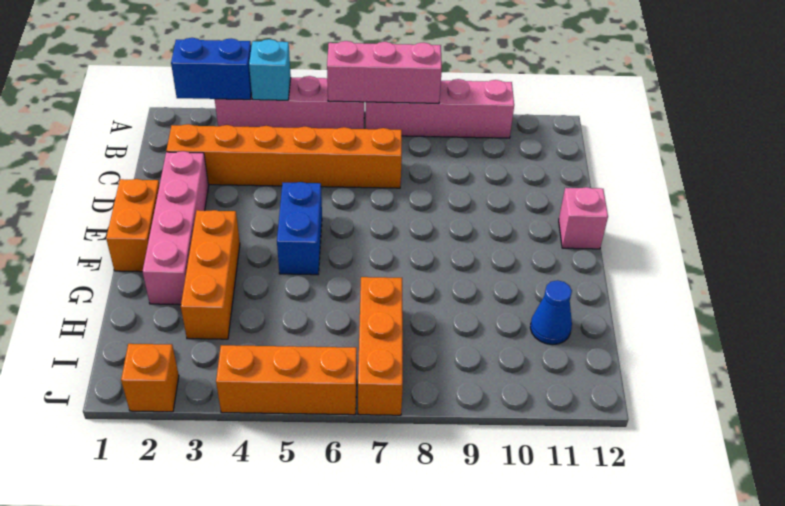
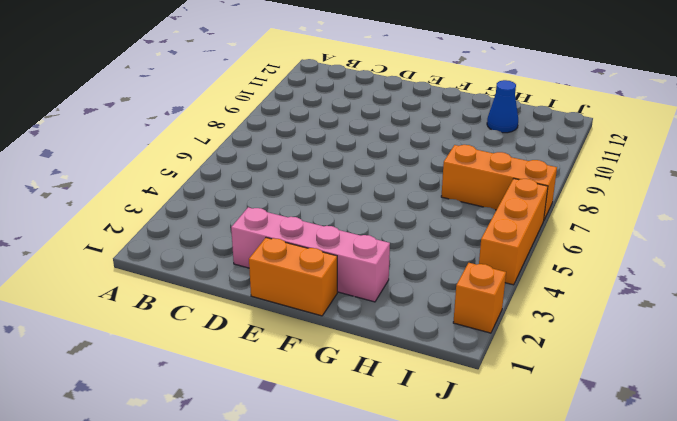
none -> pink 1x4 brick [215,76,364,129]
none -> pink 1x4 brick [365,79,514,138]
none -> orange 1x6 brick [166,124,402,188]

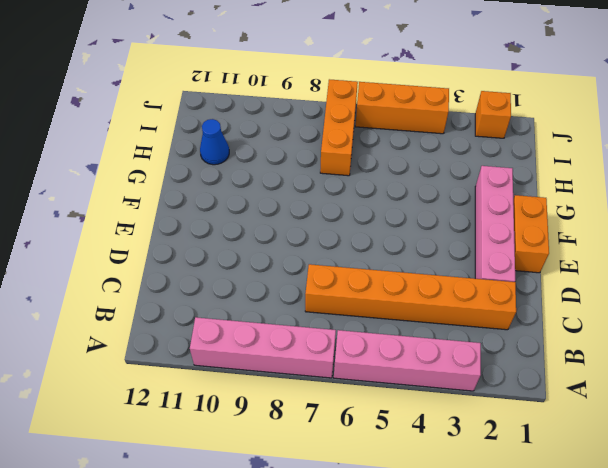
none -> blue 1x2 brick [277,182,322,275]
none -> pink 1x1 brick [559,187,608,249]
none -> orange 1x3 brick [181,210,240,339]

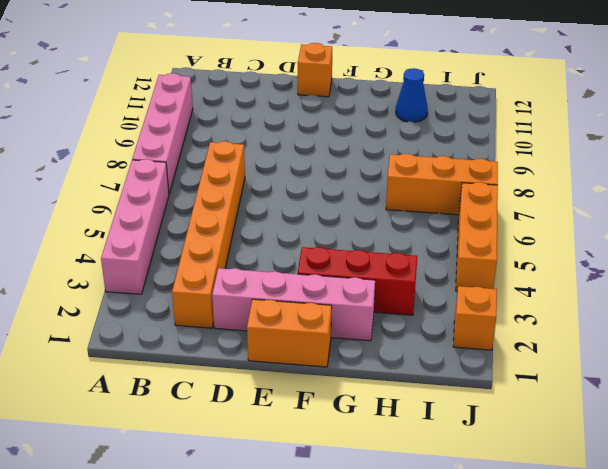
orange 1x1 brick [298,43,332,97] -> pink 1x1 brick [559,187,608,249]
red 1x3 brick [298,247,417,315] -> orange 1x3 brick [181,210,240,339]
none -> blue 1x2 brick [277,182,322,275]
none -> blue 1x2 brick [171,38,252,100]
none -> cyan 1x1 brick [249,39,291,100]

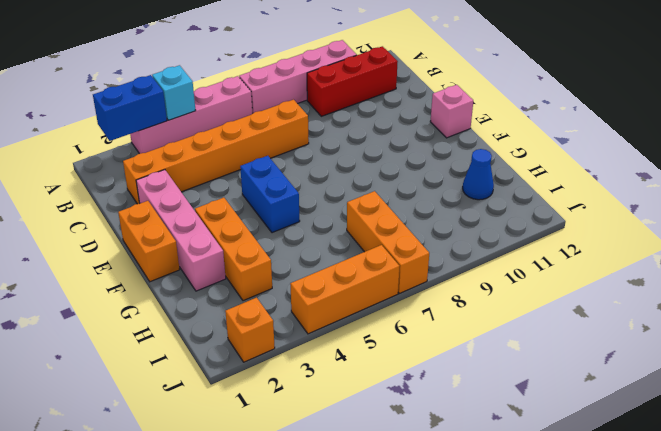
red 1x3 brick [307,46,398,116] -> none
none -> pink 1x3 brick [327,41,442,103]

